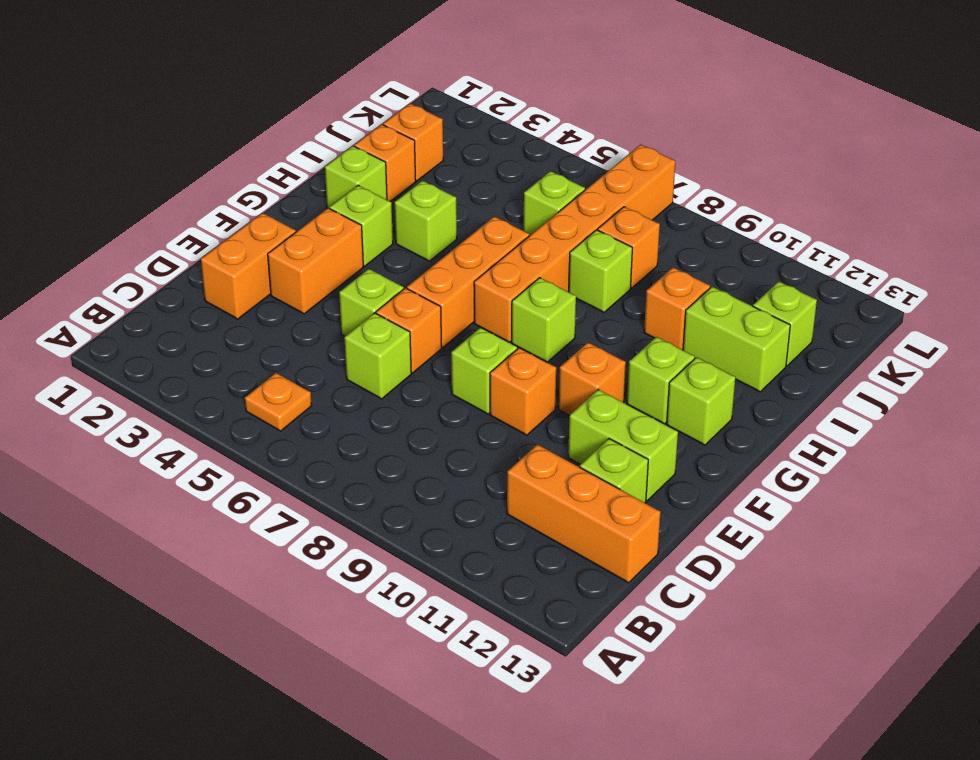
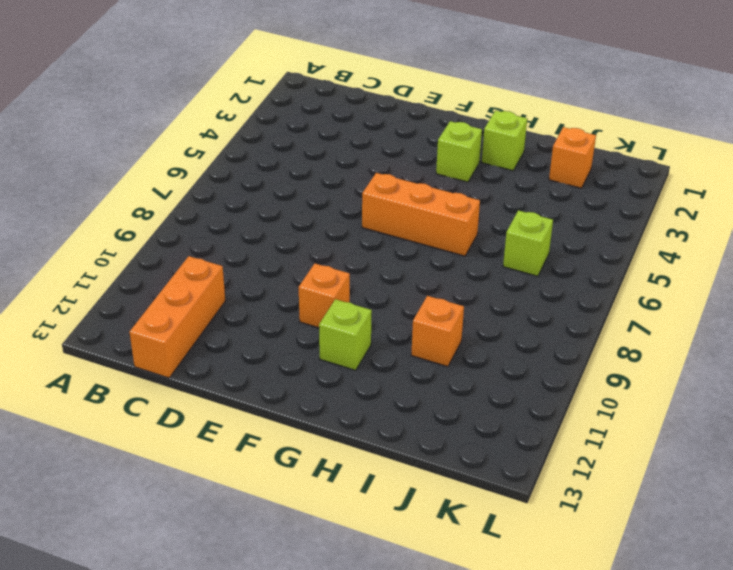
none -> orange 1x1 plate [245,373,312,431]
none -> orange 1x2 brick [201,213,296,319]
none -> lime 1x1 brick [344,313,411,399]

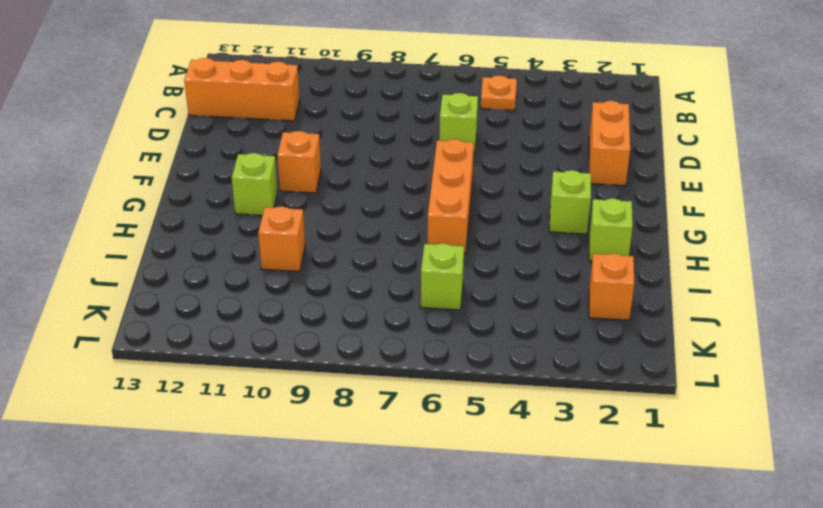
none -> lime 1x1 brick [580,439,648,503]
none -> orange 1x2 brick [268,208,363,314]
none -> lime 1x1 brick [339,269,404,336]

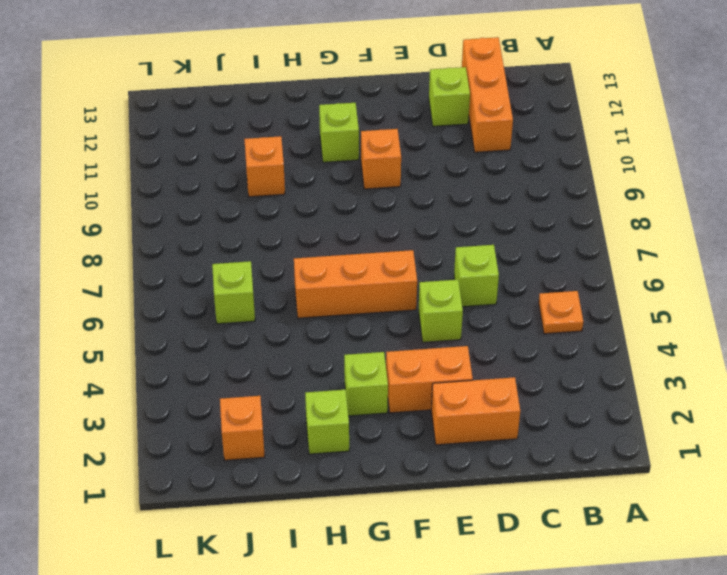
none -> orange 1x1 brick [376,288,442,373]
none -> lime 1x1 brick [451,327,517,414]
none -> orange 1x1 brick [490,348,556,435]

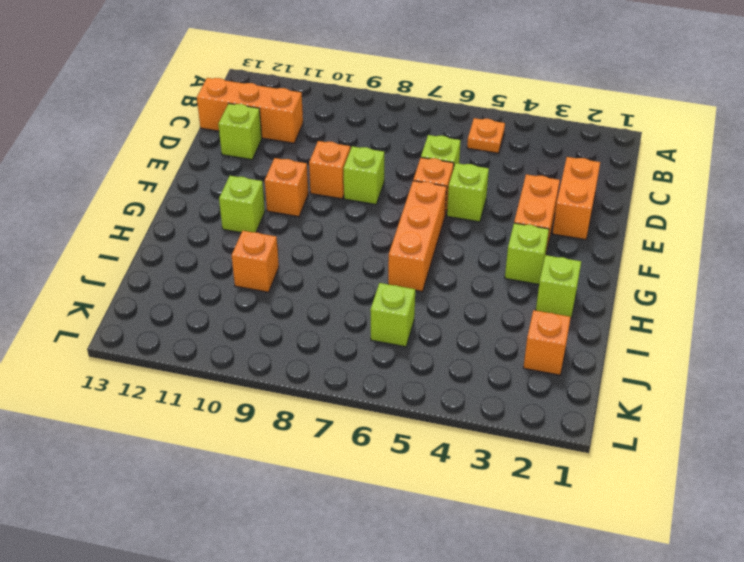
none -> lime 1x2 brick [568,389,678,501]
none -> orange 1x6 brick [474,145,675,342]
none -> lime 1x1 brick [512,278,576,362]

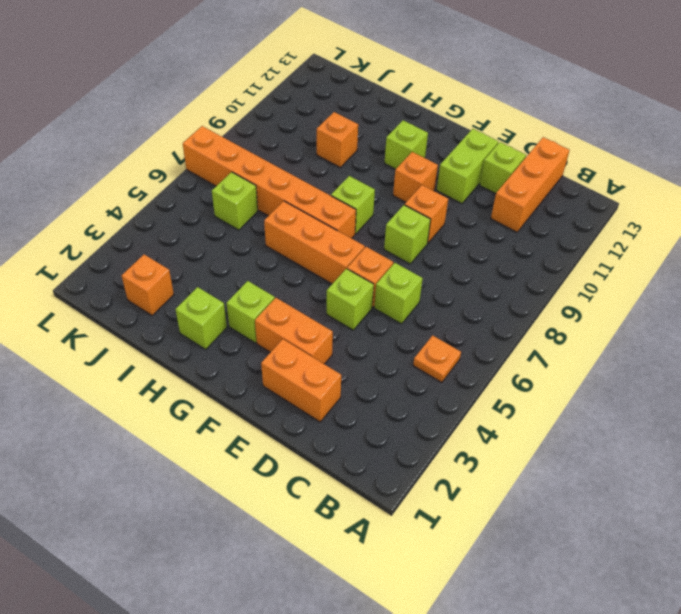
none -> lime 1x1 brick [667,357,735,445]
none -> lime 1x1 brick [395,181,457,261]
none -> orange 1x1 brick [354,124,416,202]

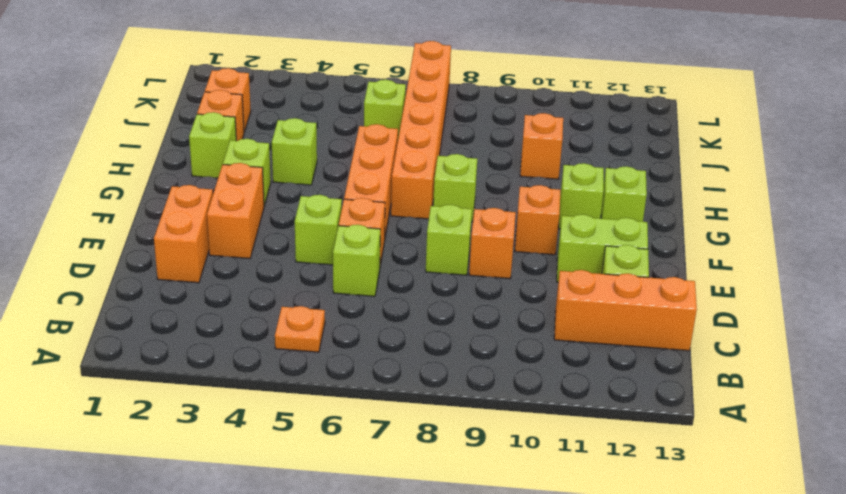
none -> lime 1x1 brick [569,230,632,312]
none -> lime 1x2 brick [683,287,790,392]
none -> orange 1x1 brick [598,207,660,288]

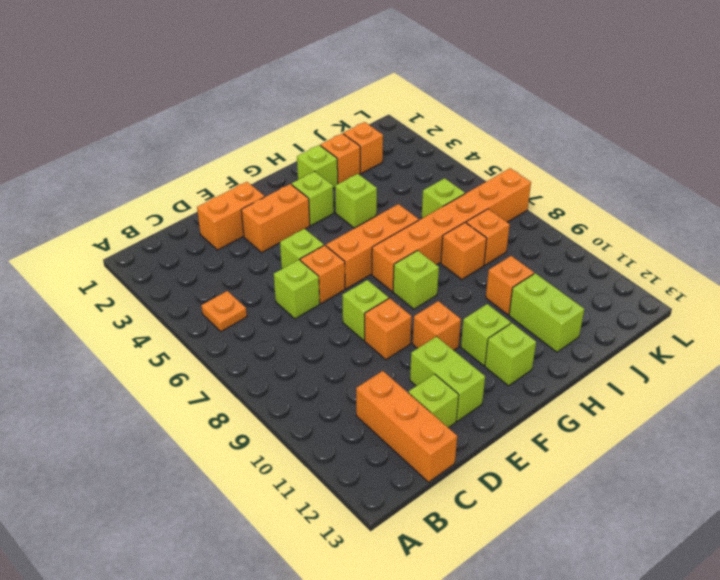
orange 1x1 brick [441,223,487,279] -> lime 1x1 brick [569,230,632,312]
none -> lime 1x1 brick [753,281,817,366]

